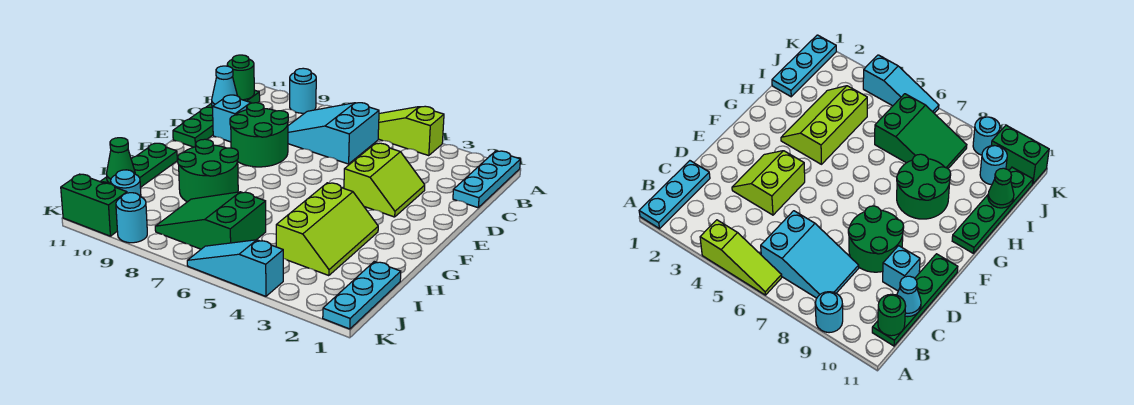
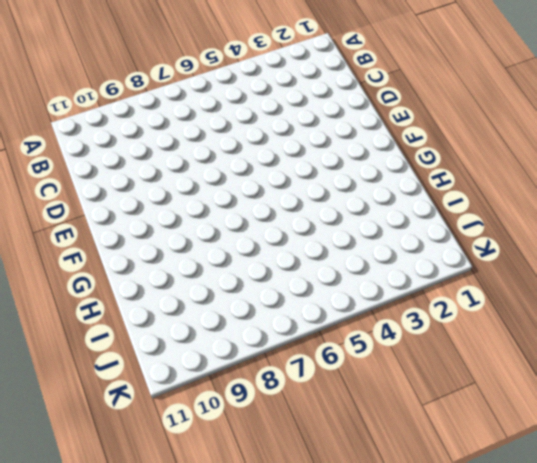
none -> cyan 1x3 plate [453,151,520,208]
none -> lime 1x3 slope [378,106,444,156]
none -> cyan 1x1 round brick [290,68,316,113]

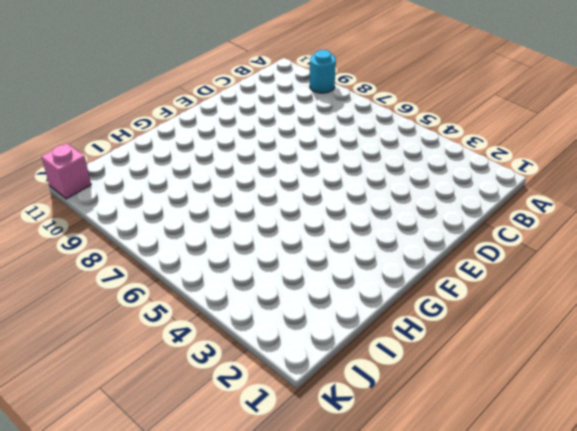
pink 1x1 brick [42,144,91,199] -> green 1x2 brick [61,174,127,236]
none -> cyan 1x3 plate [453,151,520,208]
none -> lime 1x3 slope [378,106,444,156]
none -> cyan 2x3 slope [288,103,379,164]

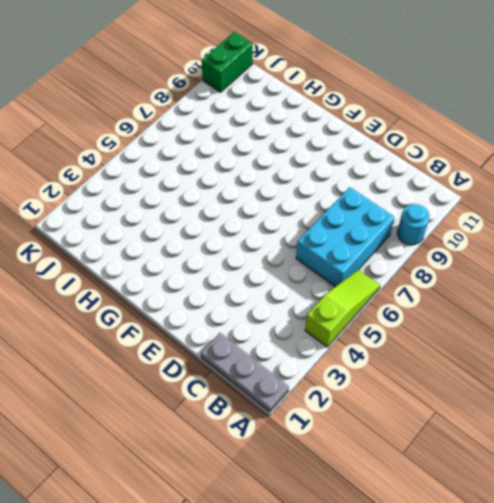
grey 1x3 plate [201,333,289,412] -> cyan 1x3 plate [453,151,520,208]
cyan 2x3 brick [296,187,394,287] -> cyan 2x3 slope [288,103,379,164]
none -> green 1x4 plate [173,90,260,147]
none -> lime 2x2 slope [344,143,425,217]
none -> green 2x2 round brick [230,103,288,167]

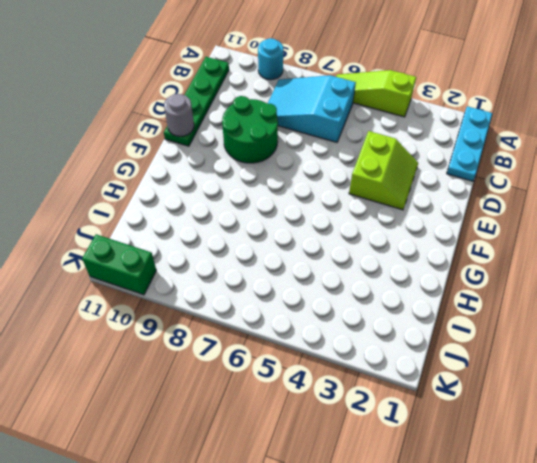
grey 1x1 round brick [164,94,194,136] -> none
none -> cyan 1x1 brick [213,95,251,142]
none -> lime 2x3 slope [276,183,378,276]
none -> green 2x2 round brick [178,139,238,202]

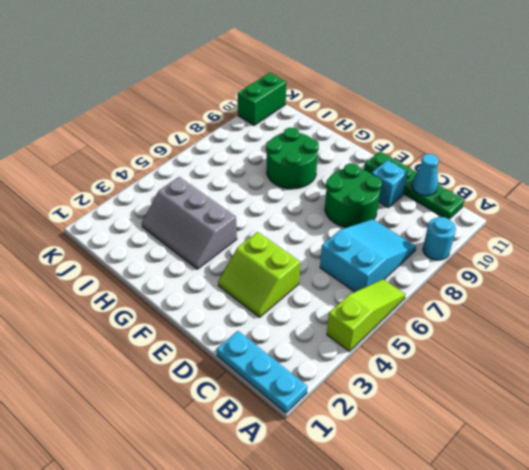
grey 2x3 slope [142,177,237,269] -> lime 2x3 slope [276,183,378,276]
none -> green 1x4 plate [100,143,177,187]
none -> cyan 1x3 plate [323,262,401,329]
none -> green 2x3 slope [155,192,266,249]

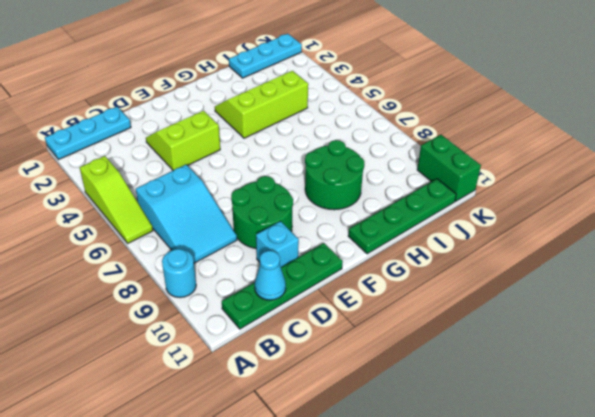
none -> green 2x3 slope [155,192,266,249]
none -> cyan 1x1 round brick [111,170,141,197]
none -> cyan 1x3 slope [187,240,283,296]

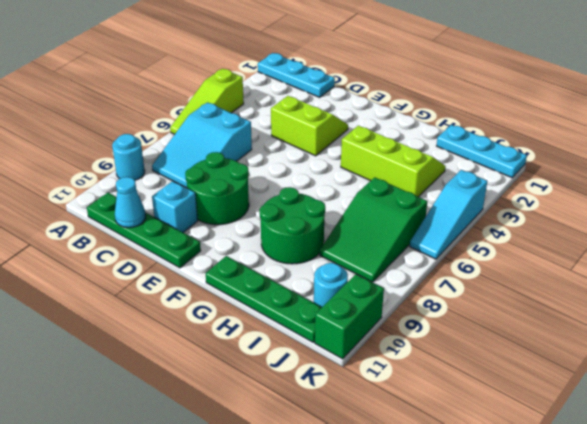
none -> cyan 1x1 round brick [116,193,147,243]
none -> green 1x1 round brick [227,55,254,100]
none -> green 1x1 cone [106,138,135,184]

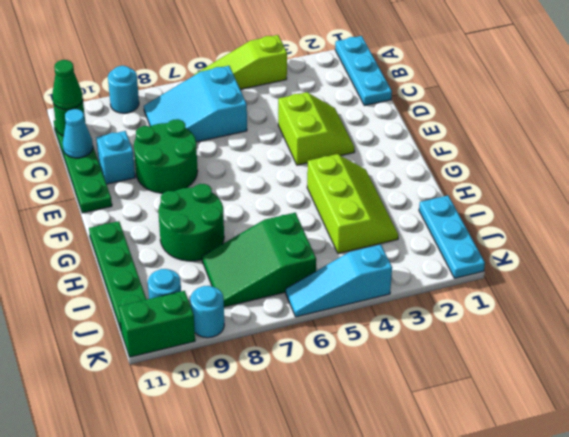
green 1x1 cone [52,60,83,110] -> green 1x1 cone moved to [106,138,135,184]

